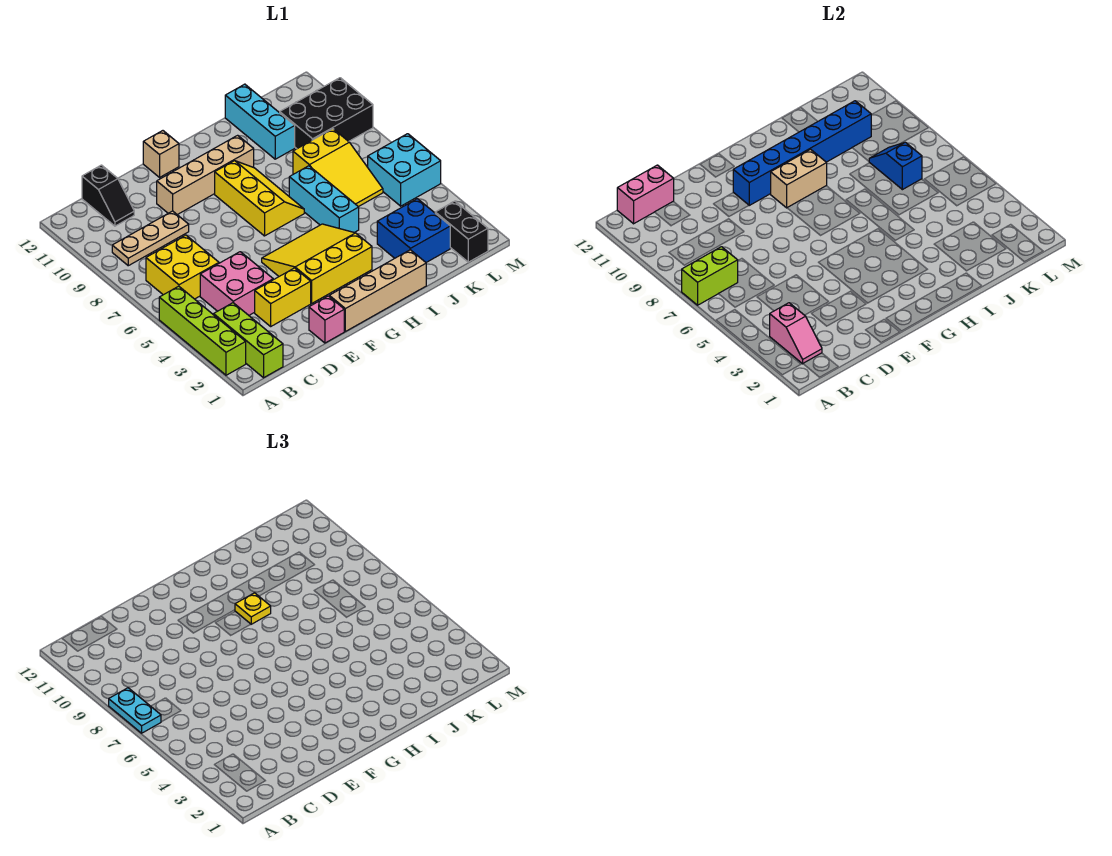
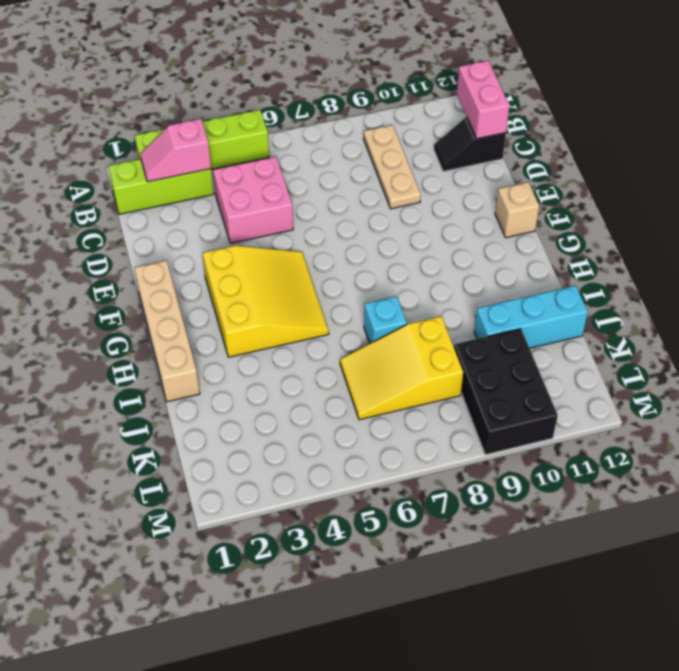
cyan 1x1 brick [364,296,407,343] -> cyan 1x3 brick [289,166,359,233]
none -> yellow 2x2 brick [146,235,219,299]
none -> yellow 1x2 brick [255,268,311,326]
none -> pink 1x1 brick [309,296,344,343]

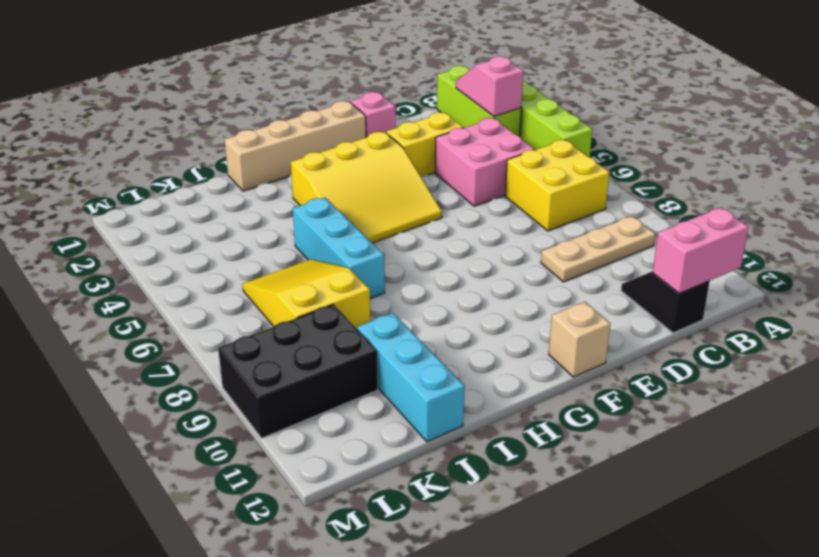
none -> tan 1x4 brick [157,135,254,215]
none -> yellow 2x3 slope [215,161,304,236]
none -> blue 2x2 brick [377,199,450,262]

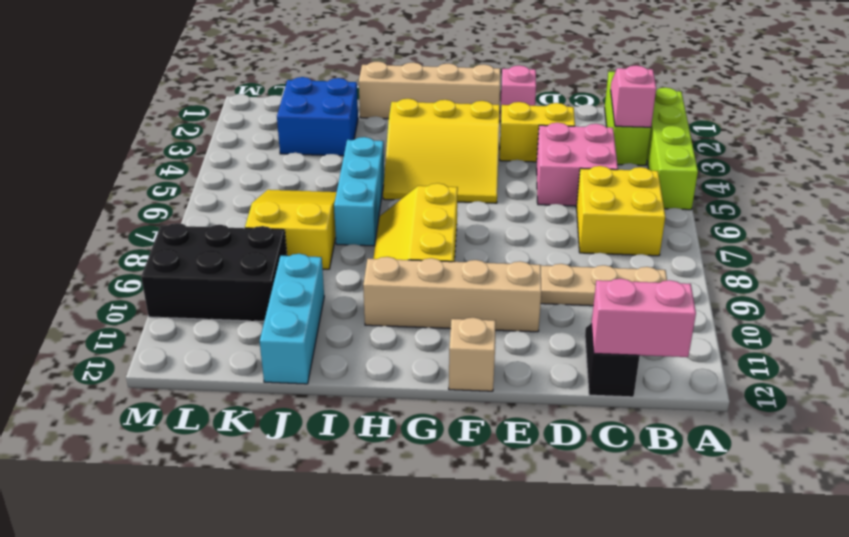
none -> black 1x2 brick [435,201,488,262]
none -> cyan 2x2 brick [368,134,441,206]
none -> lime 1x2 brick [682,247,738,305]

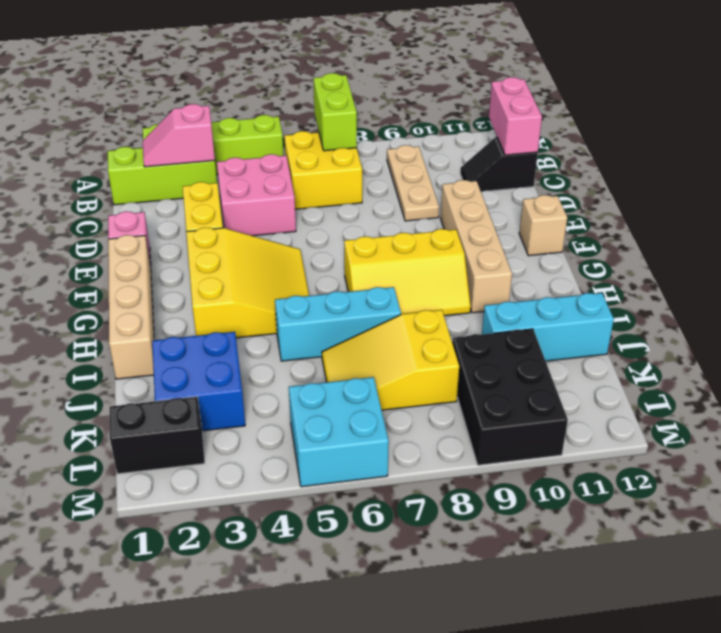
none -> blue 1x6 brick [733,101,871,205]
none -> tan 1x2 brick [771,149,827,208]
none -> blue 1x2 slope [869,142,922,190]

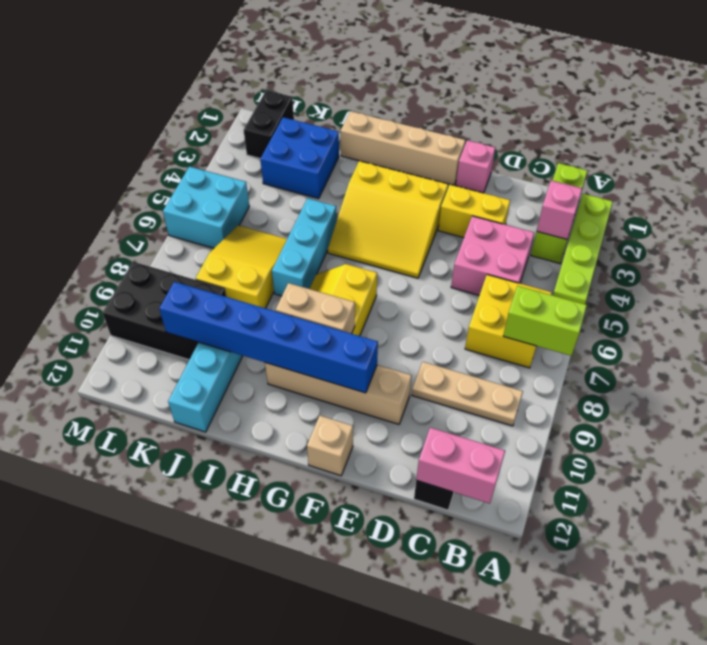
none -> blue 1x2 slope [869,142,922,190]
none -> cyan 1x2 plate [109,688,161,733]
none -> yellow 1x1 plate [235,593,271,624]

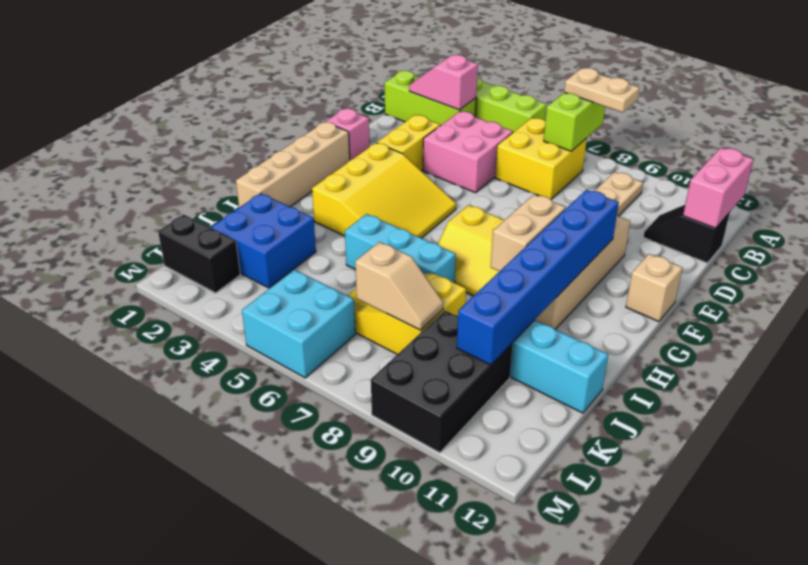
tan 1x2 plate [564,68,640,112] -> cyan 1x2 plate [109,688,161,733]
tan 1x2 slope [355,242,444,330] -> blue 1x2 slope [869,142,922,190]
none -> yellow 1x1 plate [235,593,271,624]

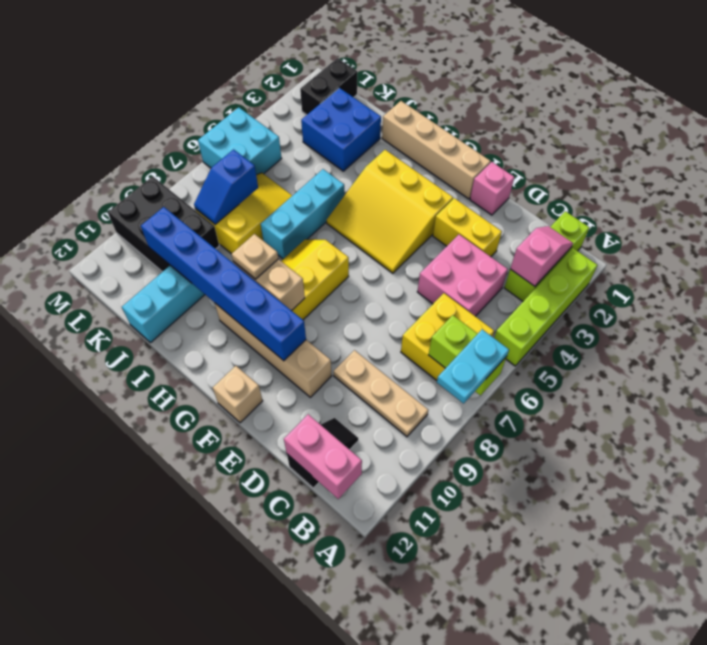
tan 1x1 plate [232,234,278,279] -> yellow 1x1 plate [235,593,271,624]

